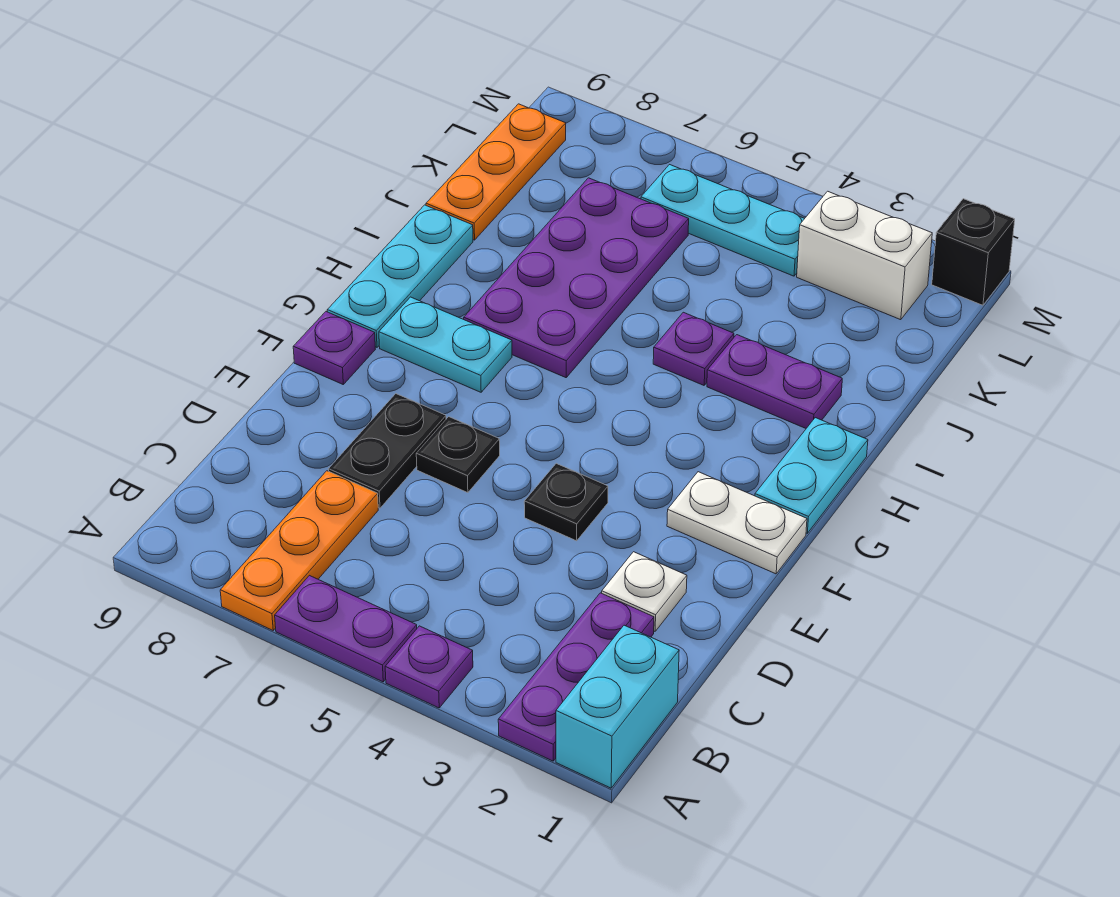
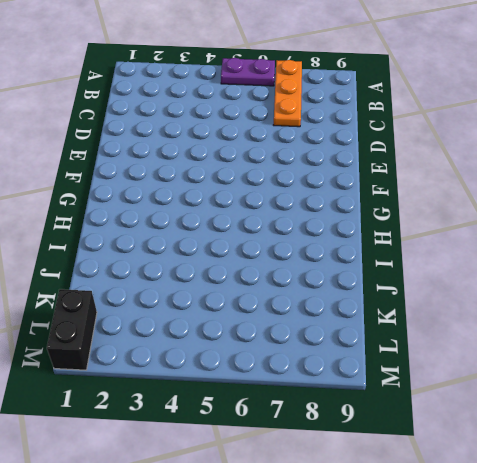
black 1x2 brick [47,289,97,370] -> black 1x1 brick [932,199,1015,305]
none -> cyan 1x2 brick [556,625,679,788]
none -> purple 1x3 plate [498,593,654,761]
none -> purple 1x1 plate [385,626,473,708]

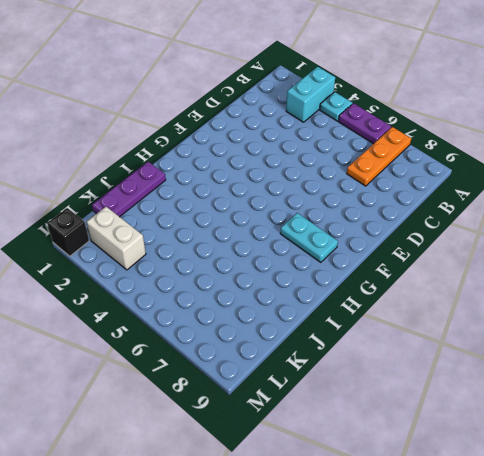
cyan 1x2 brick [286,67,335,122] -> cyan 1x2 brick moved to [556,625,679,788]
cyan 1x1 plate [320,92,352,121] -> purple 1x1 plate [385,626,473,708]
purple 1x3 plate [92,162,166,217] -> purple 1x3 plate moved to [498,593,654,761]
none -> white 1x1 plate [602,552,687,631]
none -> black 1x2 plate [329,394,446,508]
none -> black 1x1 plate [524,463,608,541]

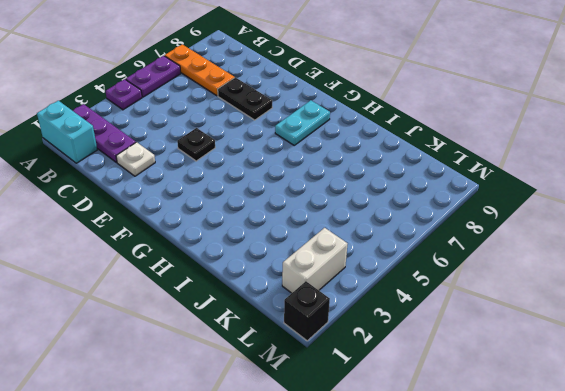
none -> black 1x1 plate [416,417,500,493]
none -> white 1x2 plate [667,472,807,574]
none -> purple 1x1 plate [293,312,375,384]

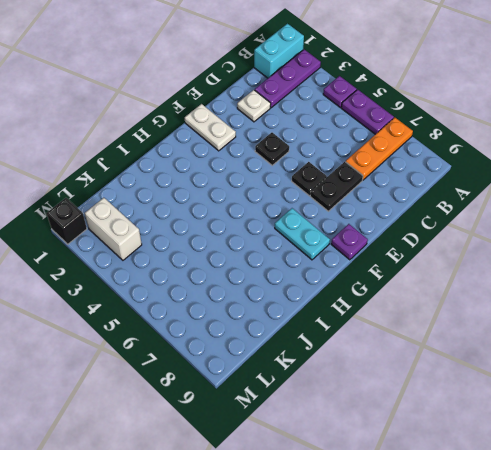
none -> cyan 1x2 plate [755,418,868,533]
none -> cyan 1x3 plate [327,205,473,347]
none -> purple 2x4 plate [464,178,689,378]

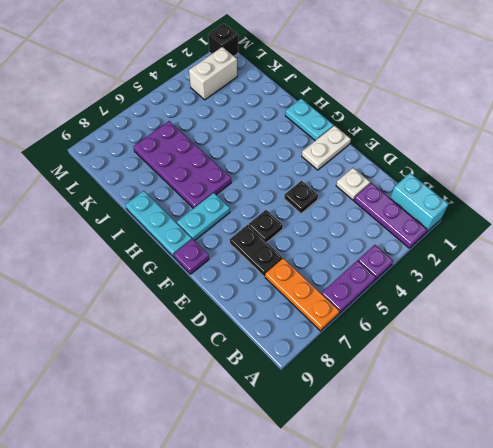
none -> purple 1x2 plate [707,335,842,428]
none -> purple 1x1 plate [653,312,734,385]
none -> orange 1x3 plate [426,104,566,240]

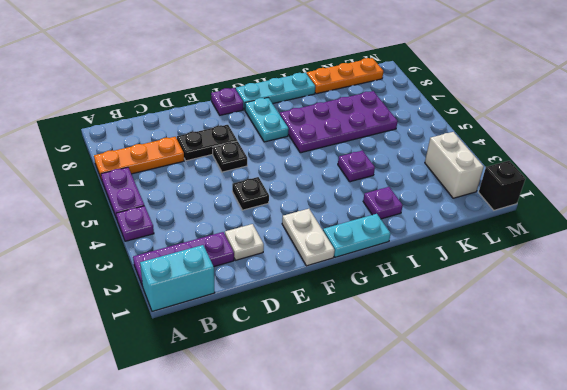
purple 1x1 plate [363,187,403,219] -> purple 1x2 plate [707,335,842,428]
none -> cyan 1x3 plate [641,165,805,276]

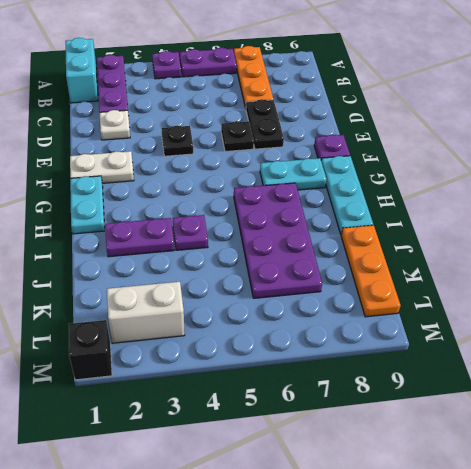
none -> cyan 1x3 plate [641,165,805,276]

